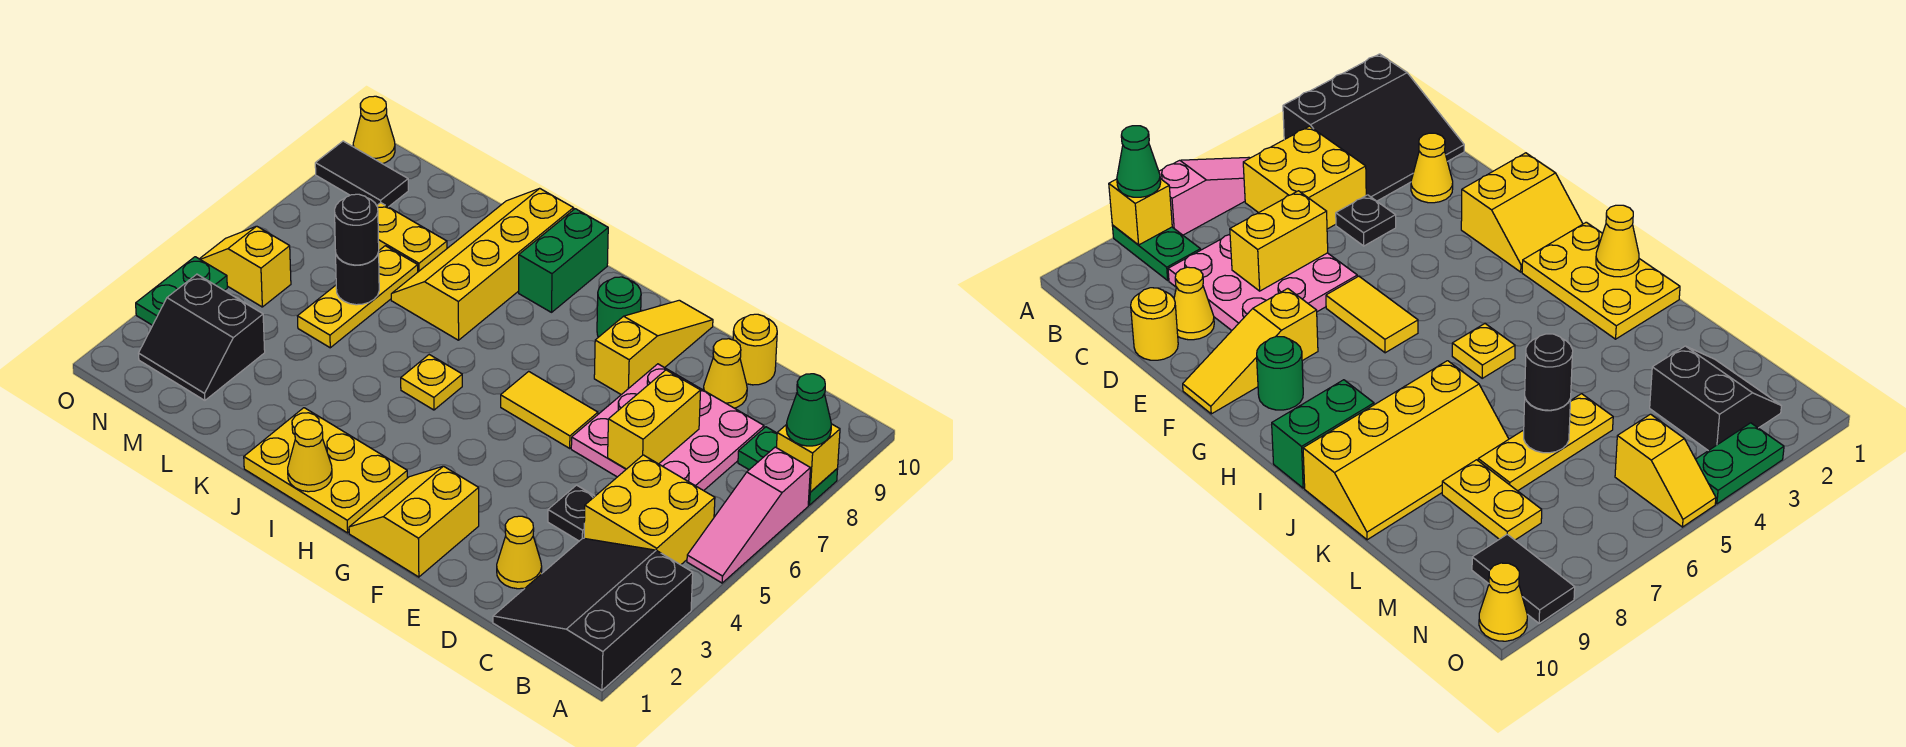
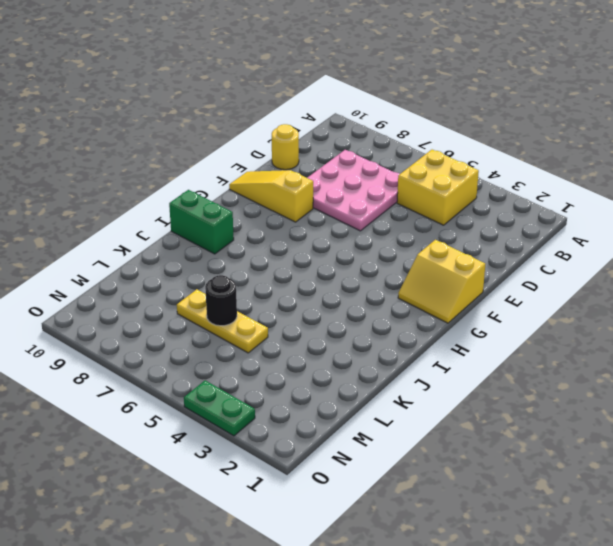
none -> black 3x3 slope [493,538,693,690]
none -> pink 1x3 slope [687,447,810,583]
none -> green 1x2 plate [738,427,838,505]
none -> yellow 1x1 cone [497,516,542,589]

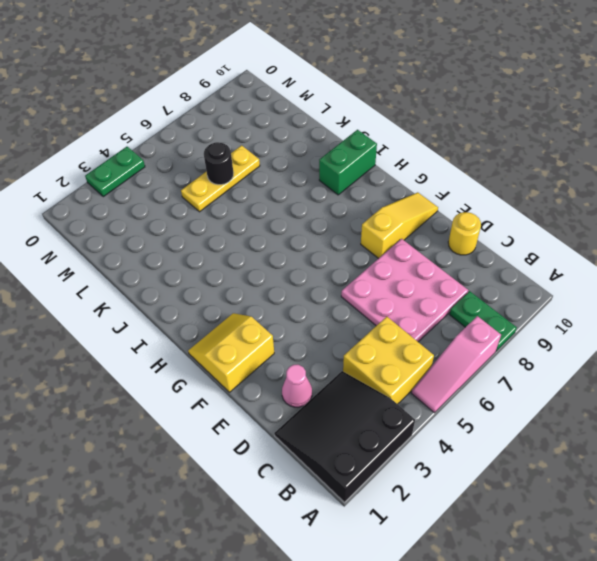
pink 1x1 cone [282,365,312,407] -> yellow 1x1 cone [497,516,542,589]
none -> black 1x1 plate [548,485,595,541]
none -> yellow 1x1 cone [703,339,747,408]
none -> yellow 1x2 tile [501,371,598,448]
none -> green 1x1 round brick [597,277,641,337]

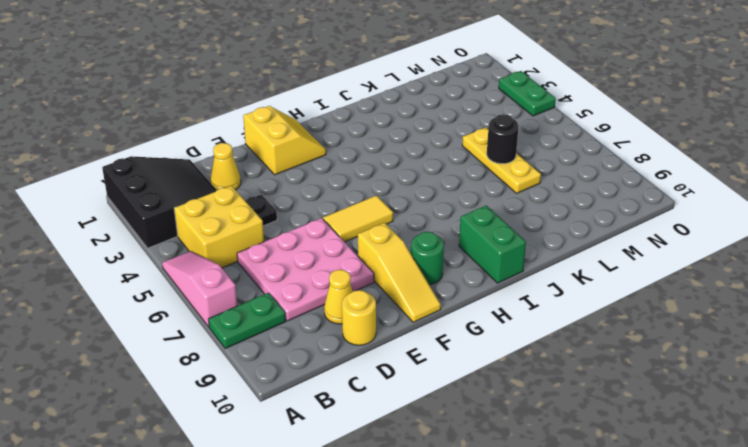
none -> yellow 2x3 plate [244,408,407,533]
none -> yellow 1x1 plate [401,355,462,410]
none -> yellow 2x4 slope [391,189,573,340]
none -> yellow 1x2 plate [377,203,447,272]

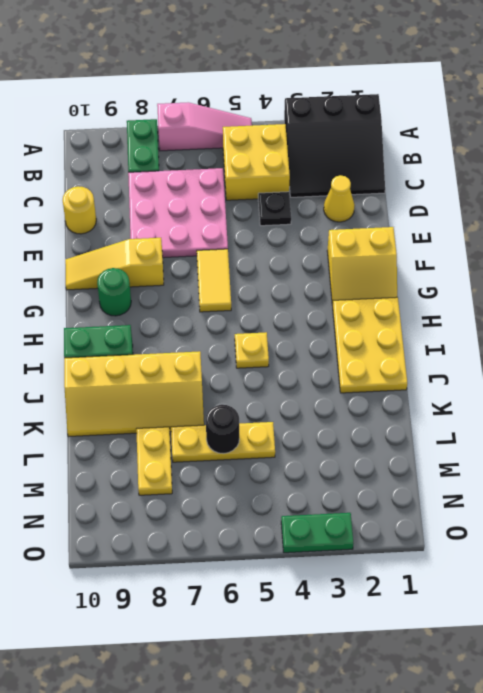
none -> yellow 1x1 cone [703,339,747,408]
none -> black 2x2 slope [139,274,265,400]
none -> yellow 1x2 slope [200,226,291,307]
none -> black 1x2 tile [315,141,408,207]

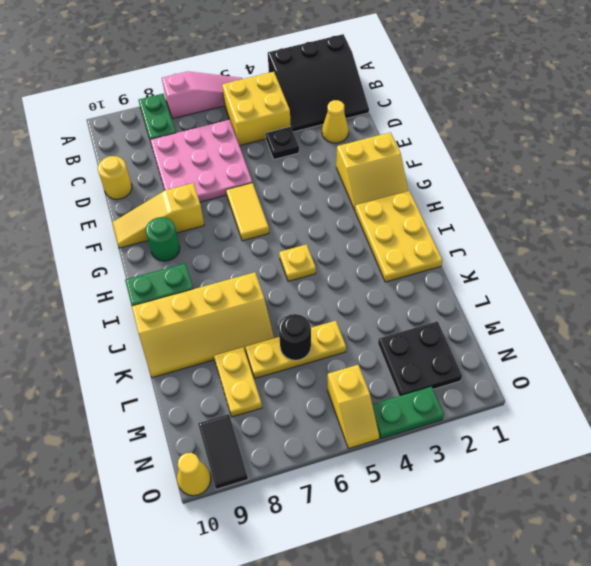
black 2x2 plate [378,321,462,396] -> black 2x2 slope [139,274,265,400]
none -> yellow 1x1 cone [703,339,747,408]
none -> yellow 1x1 brick [776,424,840,492]
none -> yellow 1x2 brick [608,370,701,469]
none -> yellow 1x1 cone [288,420,332,492]

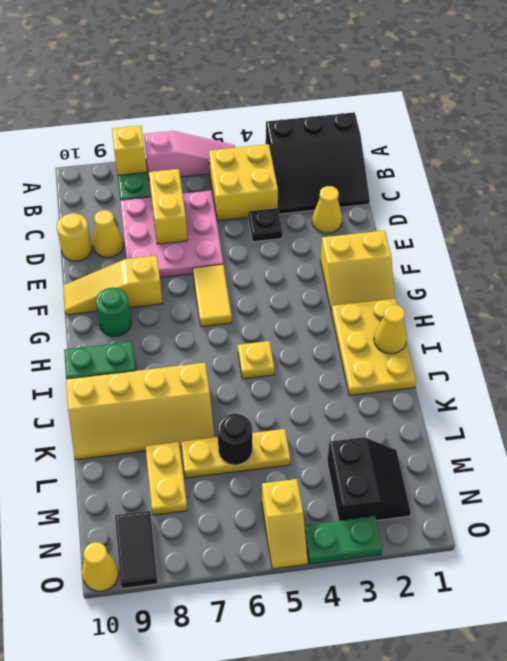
yellow 1x2 brick [149,169,187,244] -> yellow 1x2 brick turned to [608,370,701,469]
none -> green 1x1 cone [786,374,831,446]
none -> black 1x1 round brick [335,194,379,265]

